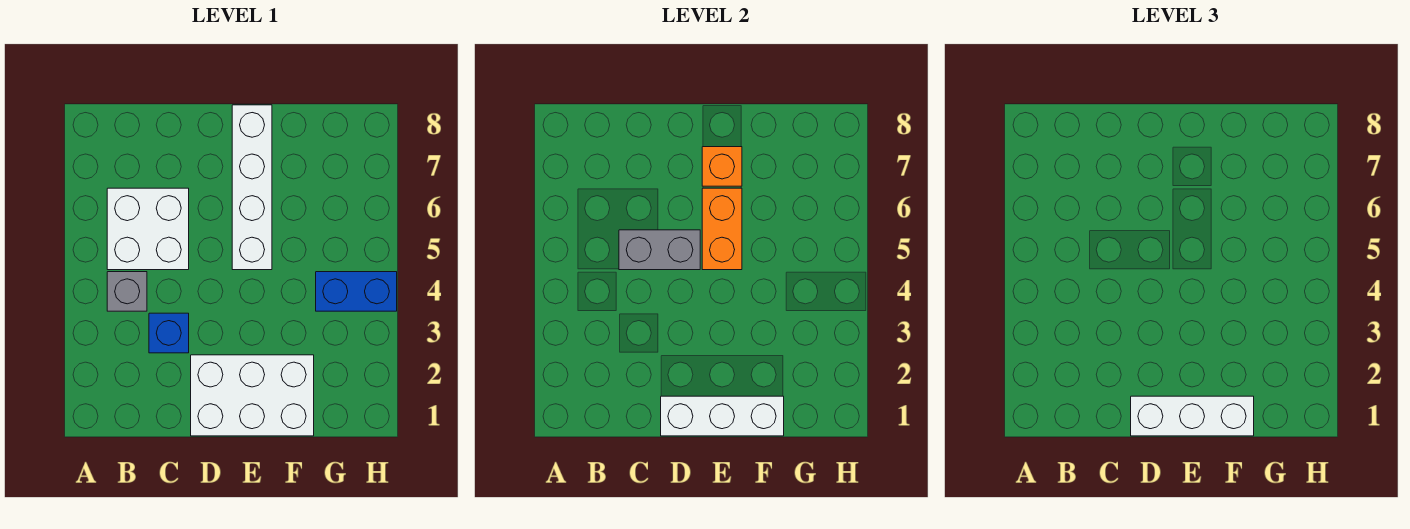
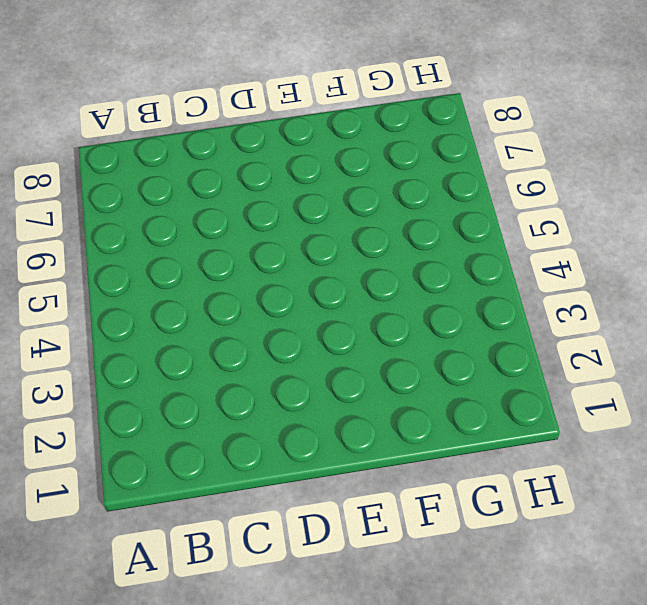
none -> grey 1x1 brick [107,272,147,311]
none -> white 2x2 brick [107,188,189,270]

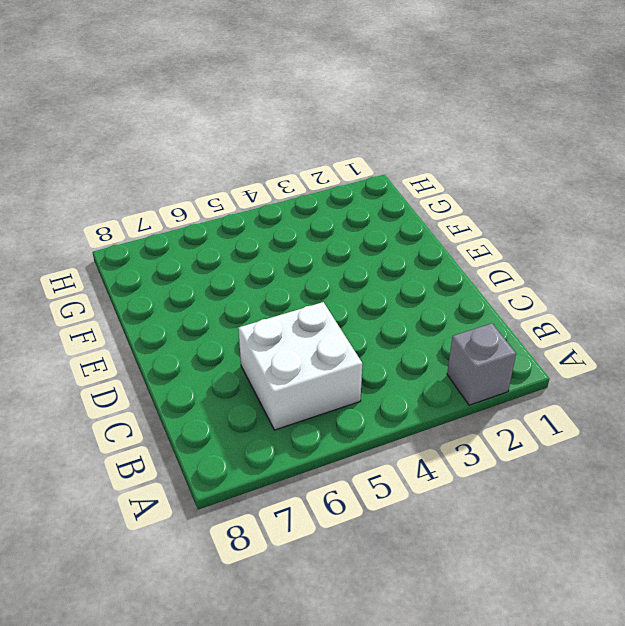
grey 1x1 brick [447,323,516,405] -> grey 1x1 brick moved to [107,272,147,311]
none -> blue 1x1 brick [149,313,189,353]
none -> white 2x3 brick [191,355,314,436]

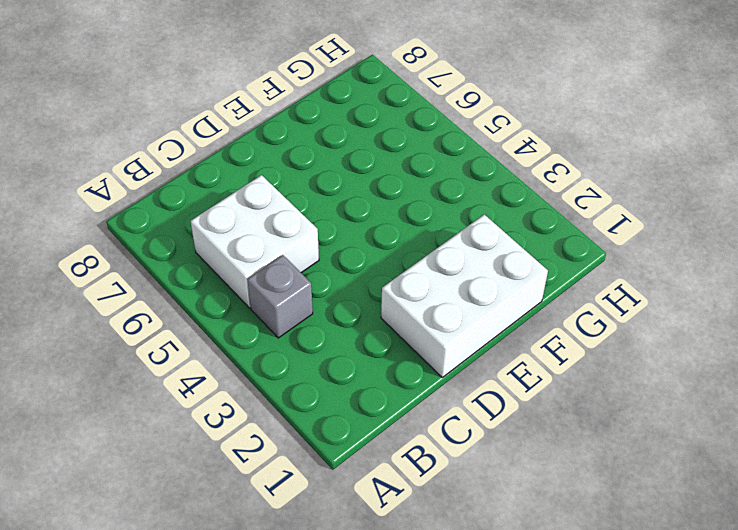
none -> blue 1x1 brick [149,313,189,353]
none -> white 1x4 brick [232,105,272,270]

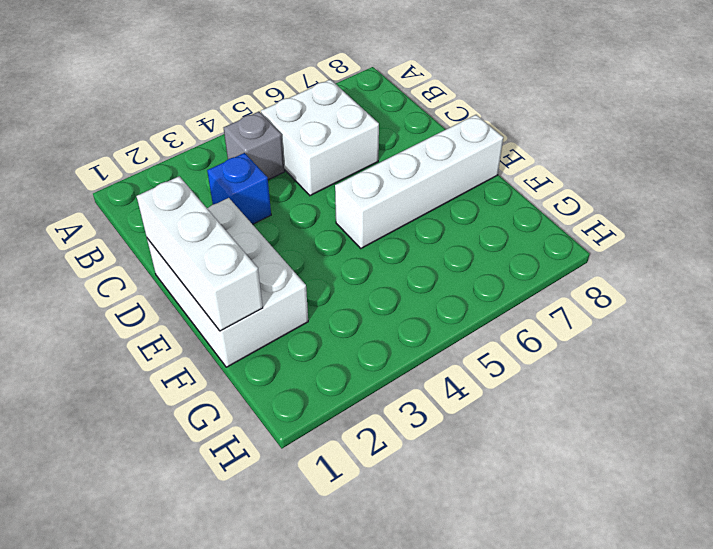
none -> blue 1x2 brick [316,272,397,311]
none -> grey 1x2 brick [619,230,700,270]

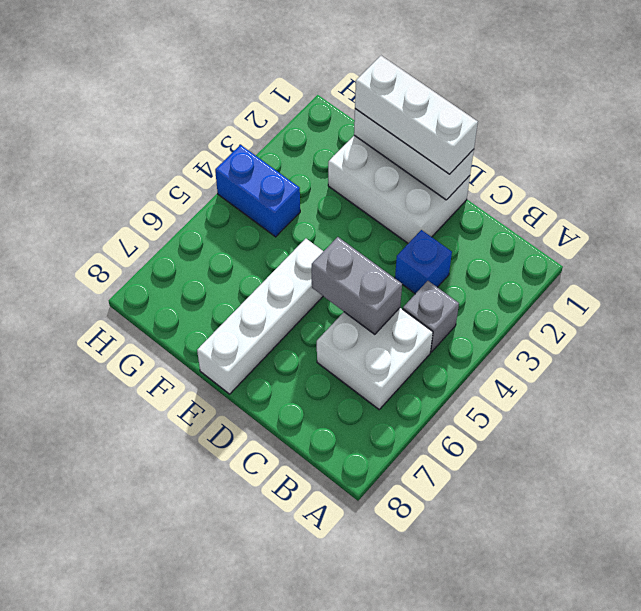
none -> orange 1x2 brick [702,188,742,270]
none -> orange 1x1 brick [702,147,742,186]

